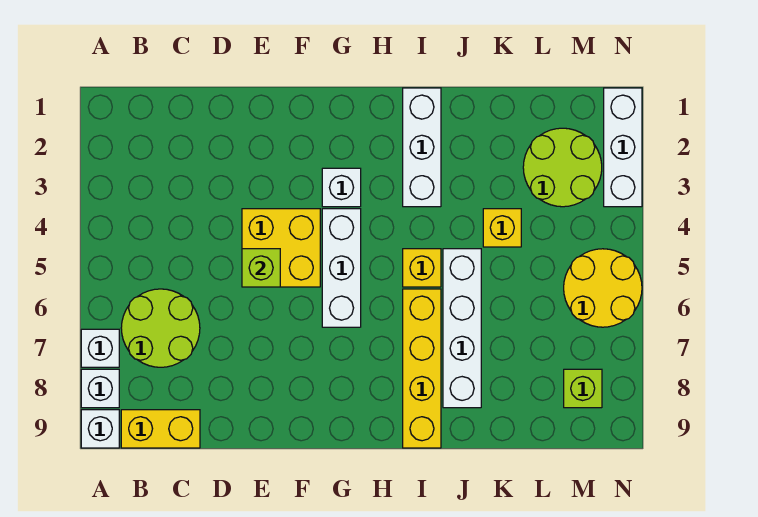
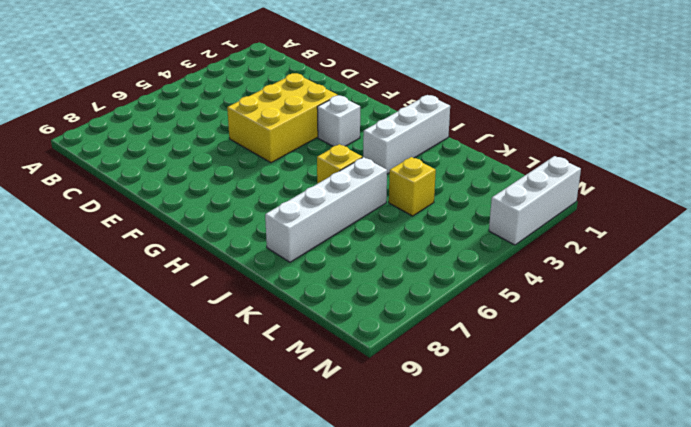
yellow 2x3 brick [227,73,338,163] -> yellow 2x2 brick [242,209,320,287]
none -> white 1x1 brick [81,329,119,367]
none -> white 1x1 brick [81,369,119,408]
none -> white 1x1 brick [81,410,119,448]

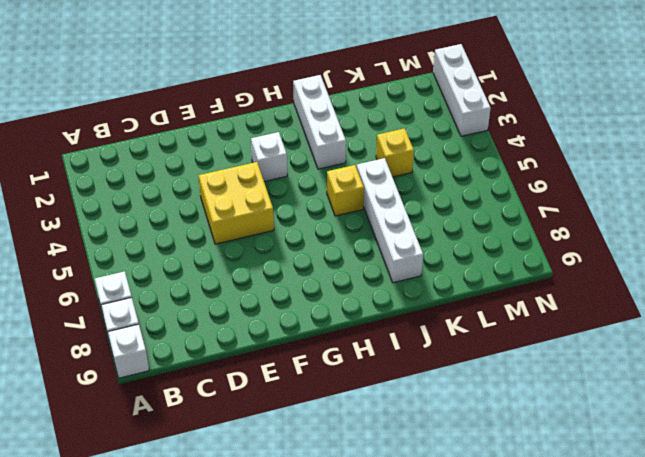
none -> lime 2x2 round brick [121,289,200,367]
none -> yellow 1x2 brick [121,410,200,448]
none -> white 1x3 brick [322,209,361,327]

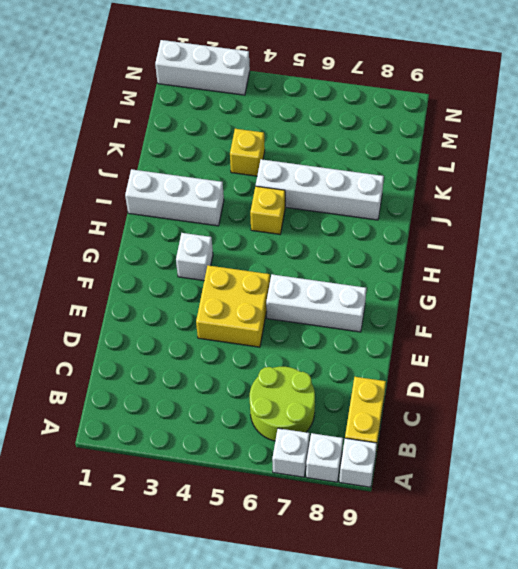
white 1x3 brick [266,274,366,332] -> white 1x3 brick moved to [322,209,361,327]
none -> yellow 1x4 brick [403,289,441,448]
none -> lime 2x2 round brick [523,128,602,207]
none -> yellow 2x2 round brick [564,249,642,327]

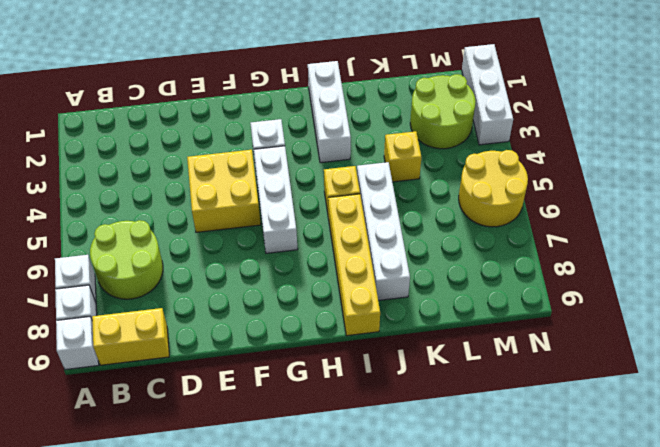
none -> lime 1x1 brick [564,369,602,408]
none -> lime 1x1 brick [242,249,280,287]

